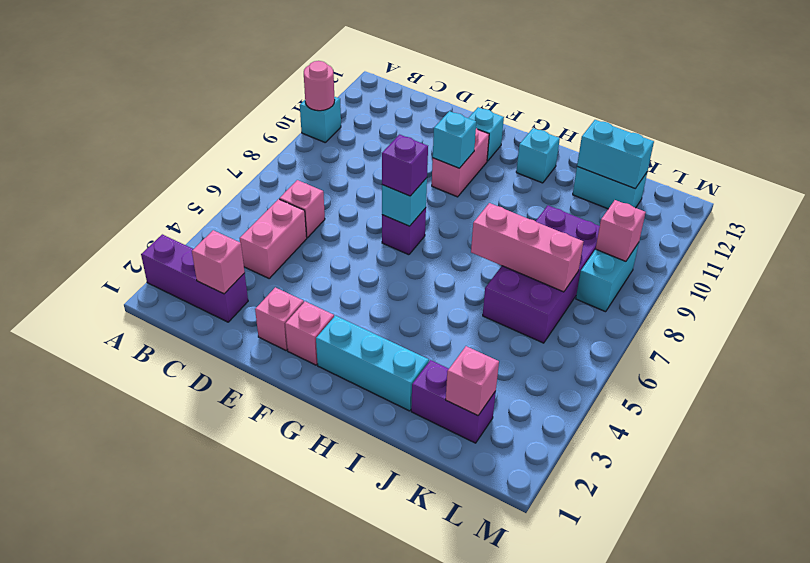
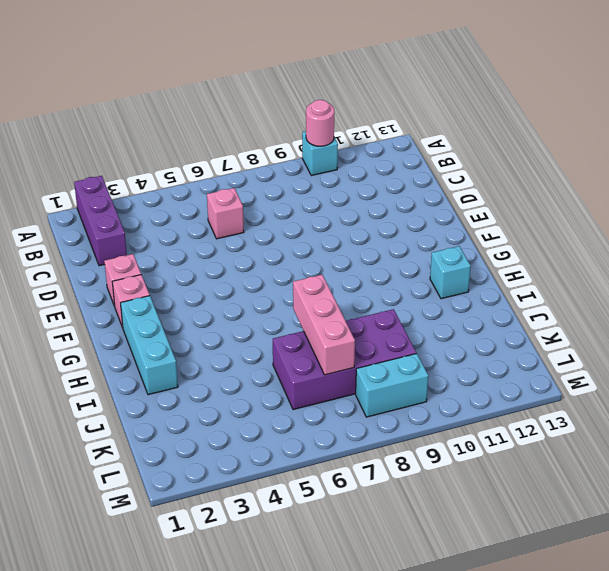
none -> pink 1x2 brick [240,199,307,278]
none -> purple 1x1 brick [382,208,426,255]
none -> pink 1x2 brick [432,128,489,197]

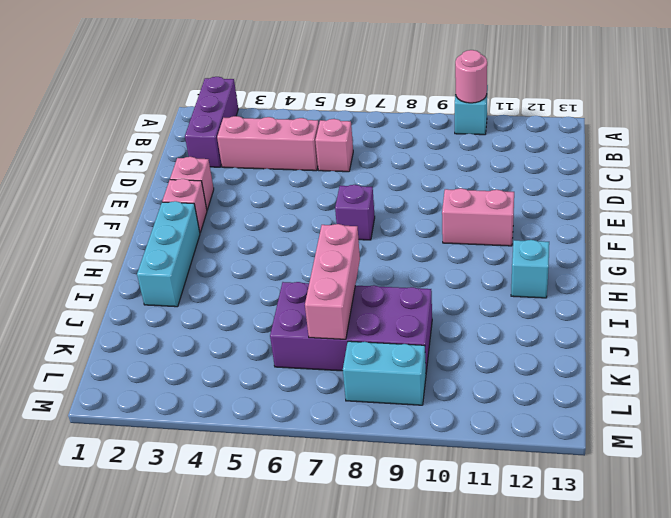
pink 1x3 brick [217,116,319,171] -> pink 1x2 brick [240,199,307,278]
none -> cyan 1x1 brick [469,107,504,161]
none -> purple 1x2 brick [411,360,496,443]
none -> cyan 1x2 brick [573,167,647,209]

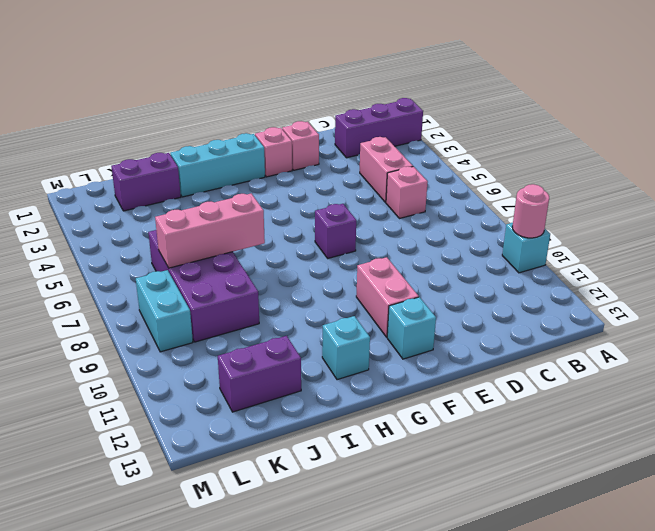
purple 1x2 brick [218,336,301,412] -> cyan 1x2 brick [573,167,647,209]
none -> pink 1x1 brick [192,230,245,294]
none -> cyan 1x1 brick [382,178,427,226]
none -> cyan 1x1 brick [433,111,476,168]

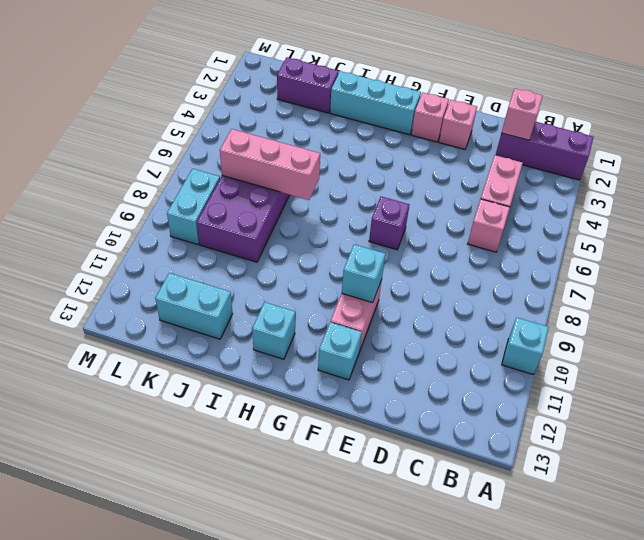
none -> pink 1x1 round brick [304,61,335,111]
none -> cyan 1x1 brick [382,178,427,226]
none -> cyan 1x2 brick [577,120,654,188]

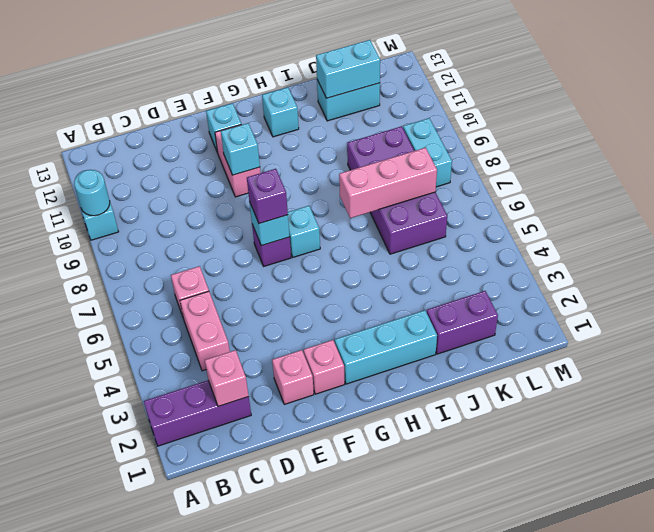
cyan 1x1 round brick [74,170,110,216] -> pink 1x1 round brick [304,61,335,111]
cyan 1x1 brick [288,206,320,257] -> none
none -> pink 1x1 brick [446,346,499,416]
none -> pink 1x1 brick [596,200,646,261]

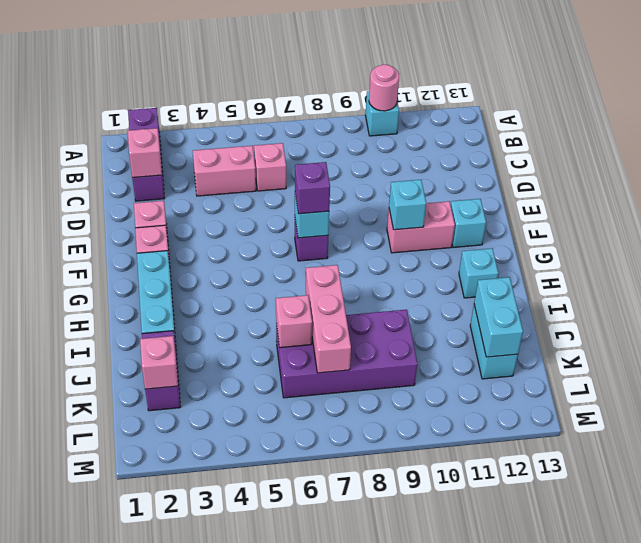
pink 1x1 brick [276,295,312,348] -> pink 1x1 brick moved to [596,200,646,261]
none -> cyan 1x2 brick [576,243,639,312]

